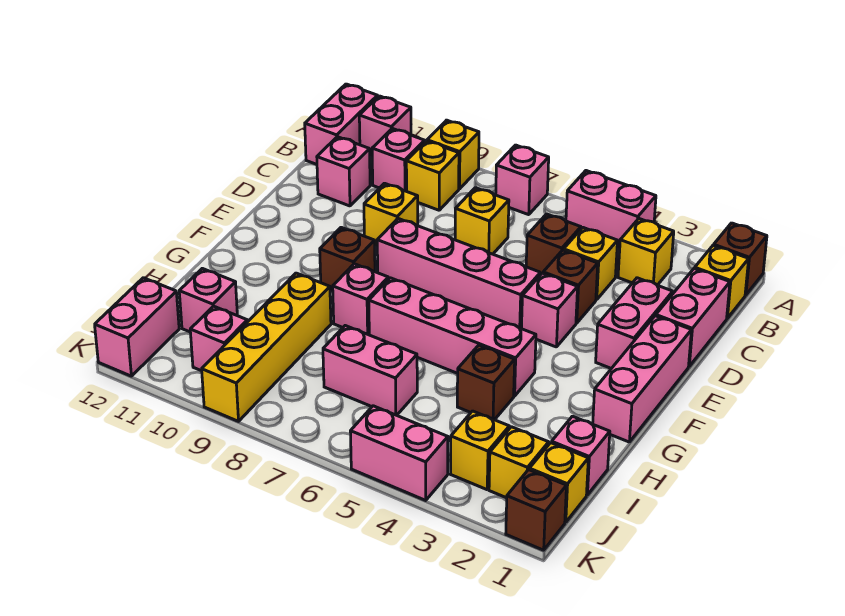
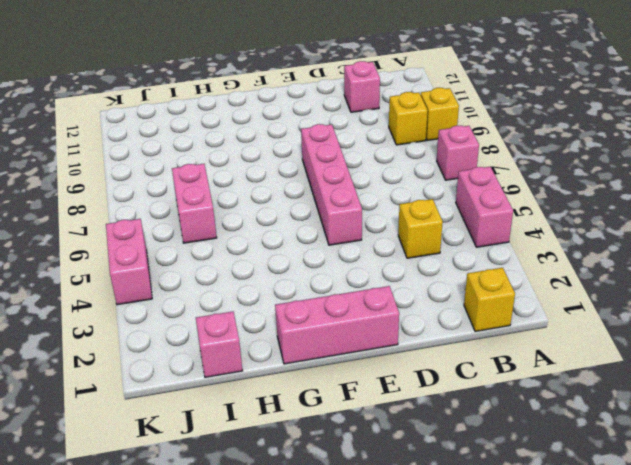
none -> brown 1x1 brick [714,223,767,295]
none -> pink 1x1 brick [359,96,411,157]
none -> pink 1x2 brick [305,84,378,165]
none -> yellow 1x1 brick [618,219,674,285]

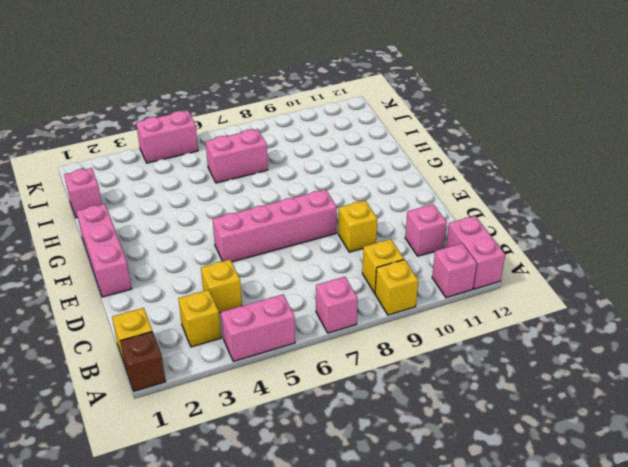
none -> pink 1x1 brick [372,128,425,191]
none -> pink 1x2 brick [656,268,730,366]
none -> brown 1x1 brick [526,214,581,275]
none -> yellow 1x1 brick [455,188,509,254]

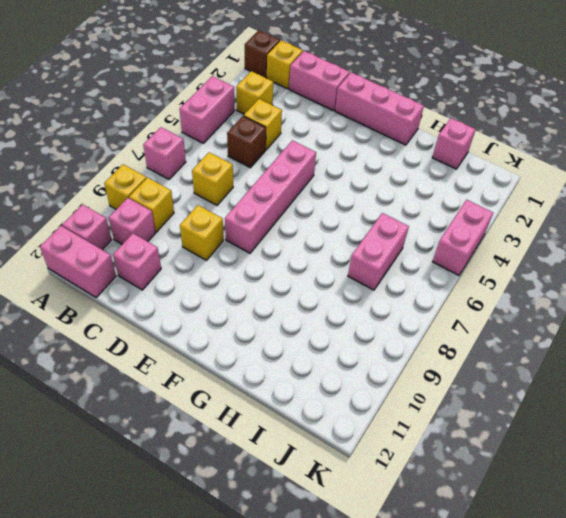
none -> pink 1x2 brick [596,278,673,369]
none -> brown 1x1 brick [543,250,598,323]
none -> pink 1x1 brick [521,273,578,347]
none -> brown 1x1 brick [320,227,375,291]

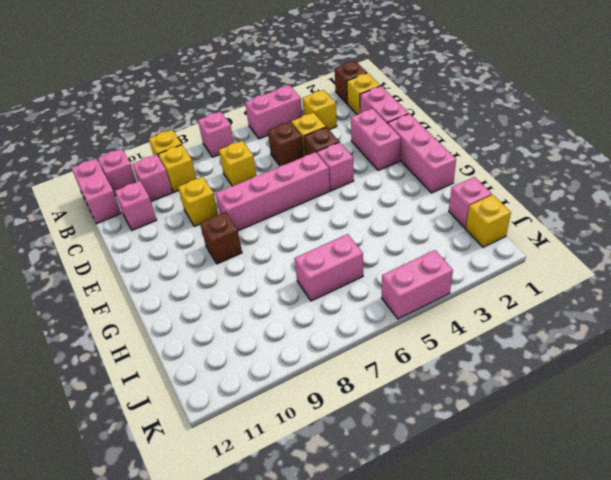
none -> pink 1x4 brick [369,278,536,396]
none -> pink 1x1 brick [333,264,388,335]
none -> brown 1x1 brick [457,345,515,420]
none -> yellow 1x4 brick [202,273,331,421]

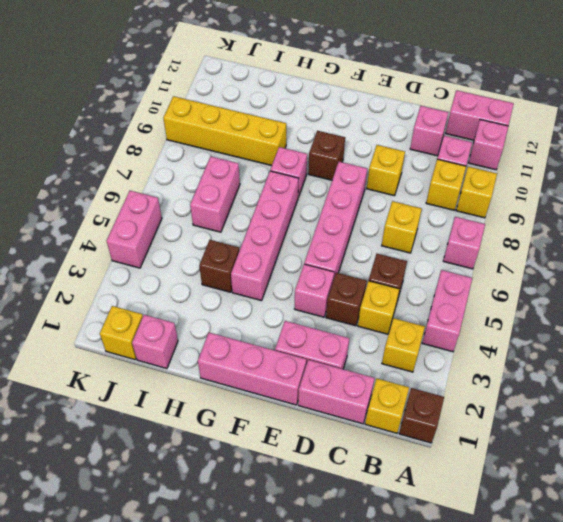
none -> pink 1x1 brick [179,268,237,332]
none -> yellow 1x1 brick [489,427,549,498]
none -> yellow 1x1 brick [451,411,509,490]
none -> pink 1x1 brick [190,306,247,371]

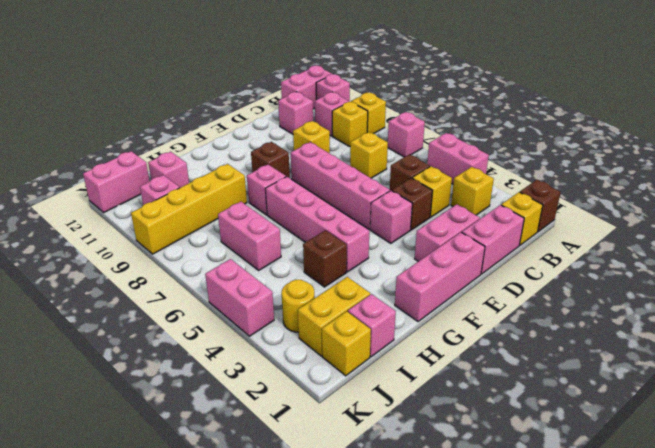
yellow 1x2 brick [298,277,370,356] -> yellow 1x1 brick [489,427,549,498]
yellow 1x1 round brick [282,280,315,332] -> yellow 1x1 brick [451,411,509,490]
none -> brown 1x1 brick [506,470,566,550]

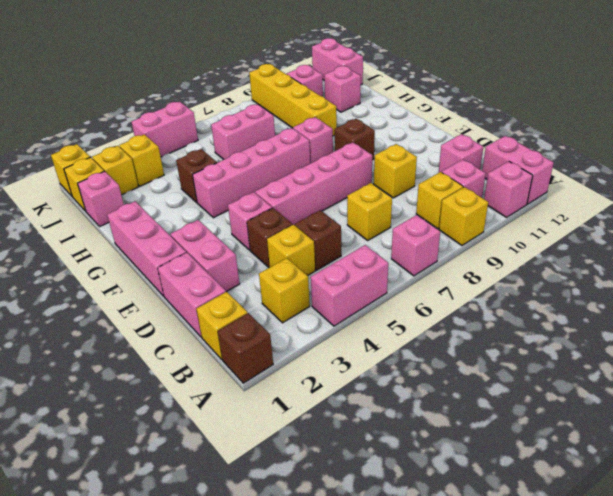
yellow 1x1 brick [51,144,90,196] -> brown 1x1 brick [506,470,566,550]

